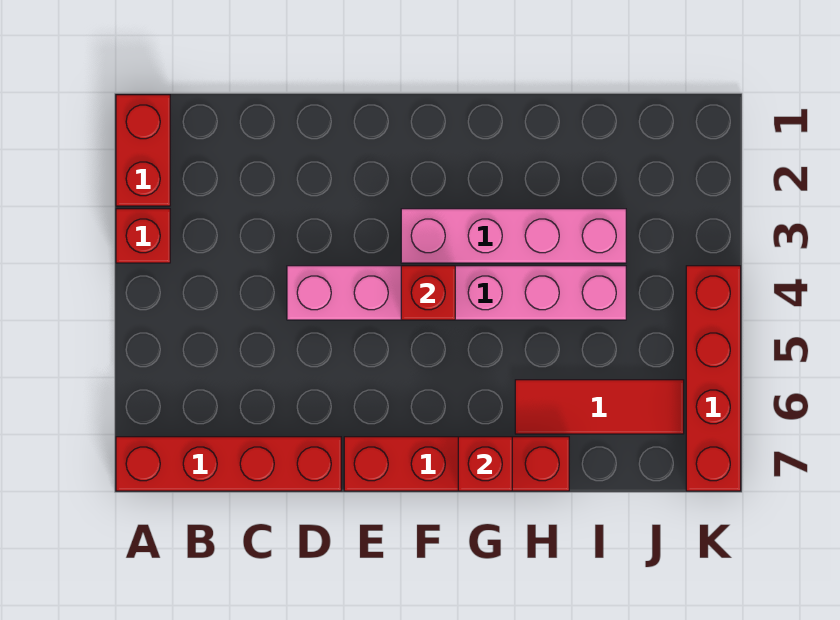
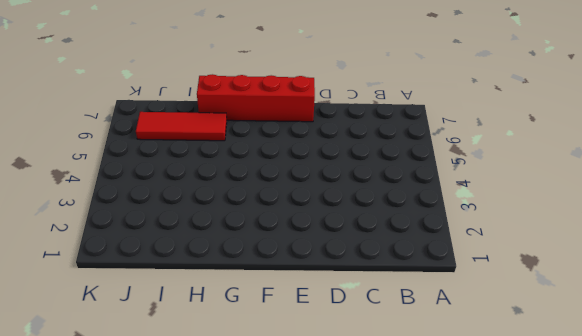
none -> red 1x2 brick [116,95,170,206]
none -> red 1x1 brick [116,209,170,263]

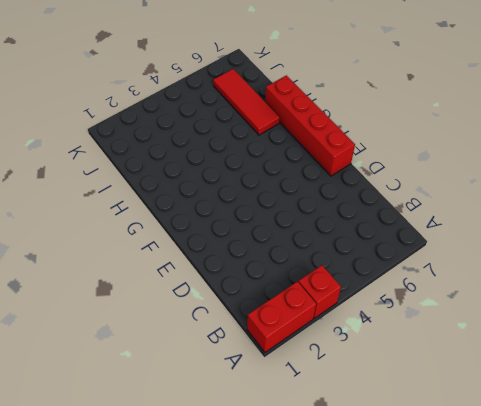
none -> red 1x4 brick [116,437,341,491]
none -> pink 1x6 brick [287,266,626,320]

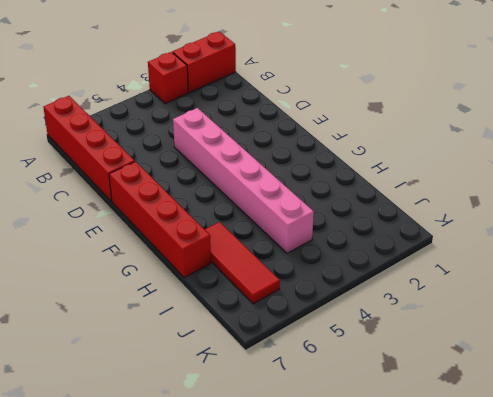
none -> pink 1x4 brick [401,209,626,263]
none -> red 1x4 brick [686,266,741,491]

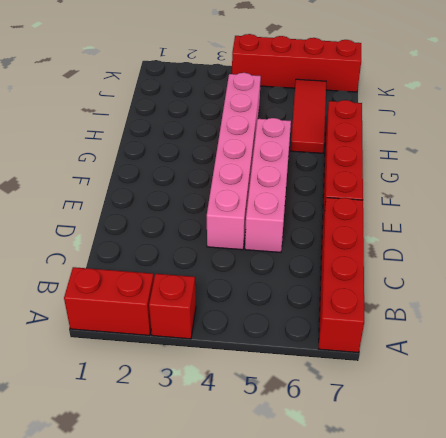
pink 1x4 brick [245,118,291,252] -> pink 1x4 brick moved to [401,209,626,263]
none -> red 1x1 brick [401,266,455,320]
none -> red 1x1 brick [458,437,512,491]

